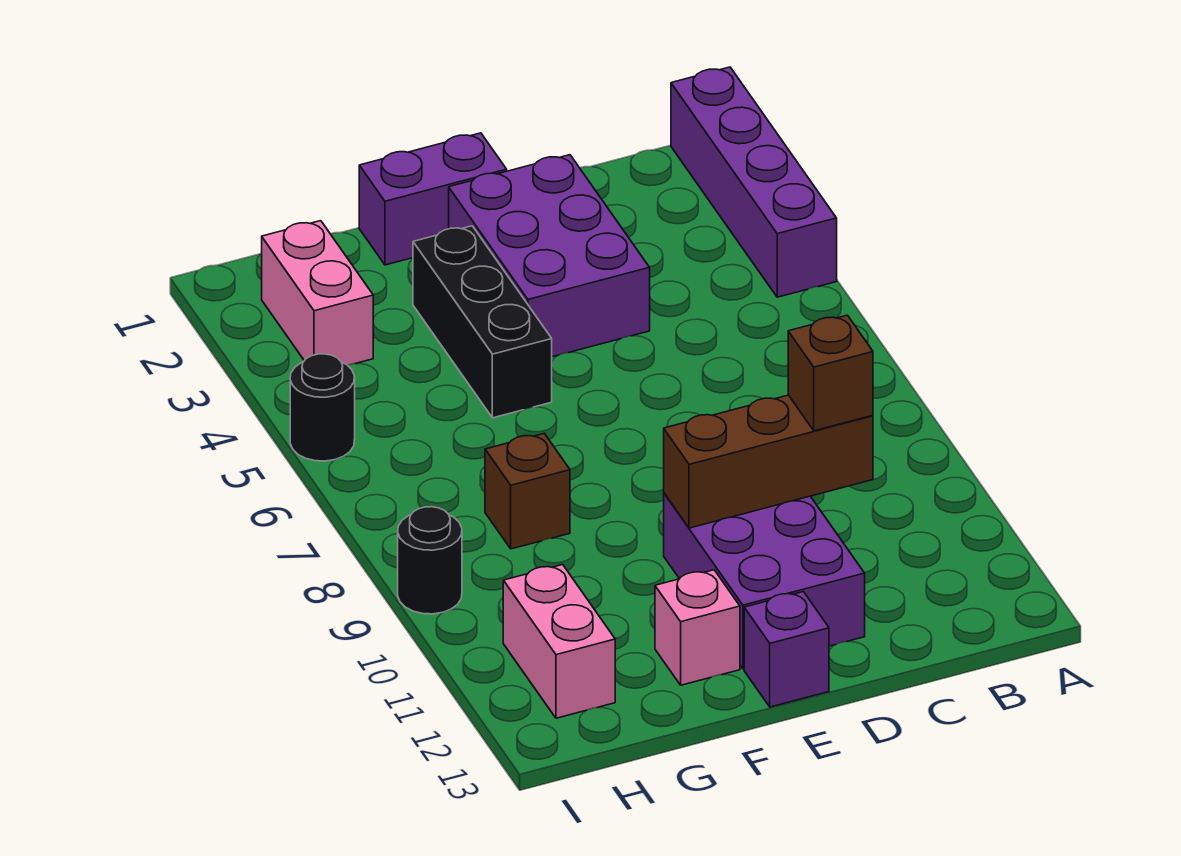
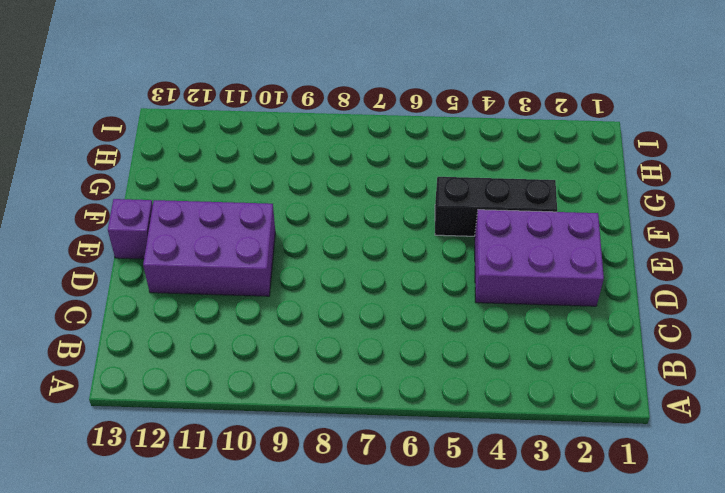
none -> purple 1x4 brick [671,67,837,297]
none -> purple 1x2 brick [359,133,507,265]
none -> pink 1x1 brick [655,570,740,685]

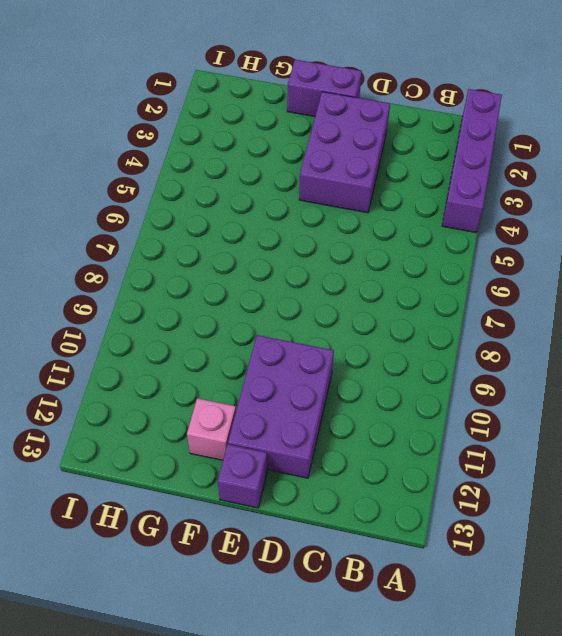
none -> black 1x3 brick [413,226,552,418]
none -> brown 1x1 brick [485,433,570,549]
none -> pink 1x2 brick [262,221,373,365]

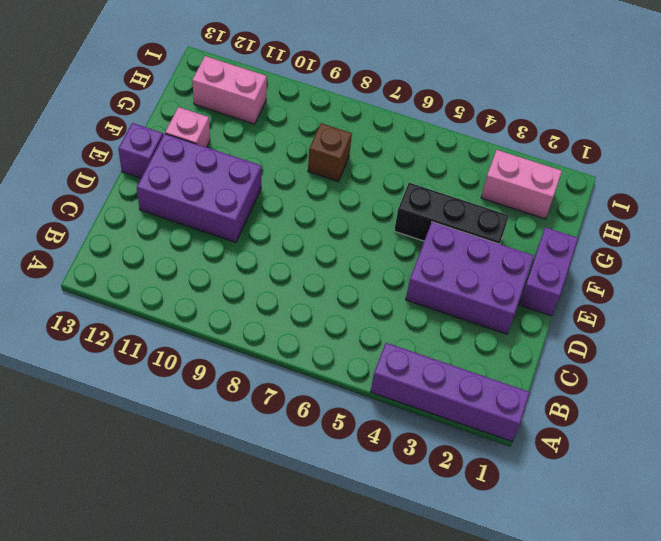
none -> black 1x1 round brick [290,354,355,461]
none -> black 1x1 round brick [398,507,462,614]
none -> brown 1x3 brick [664,395,873,528]

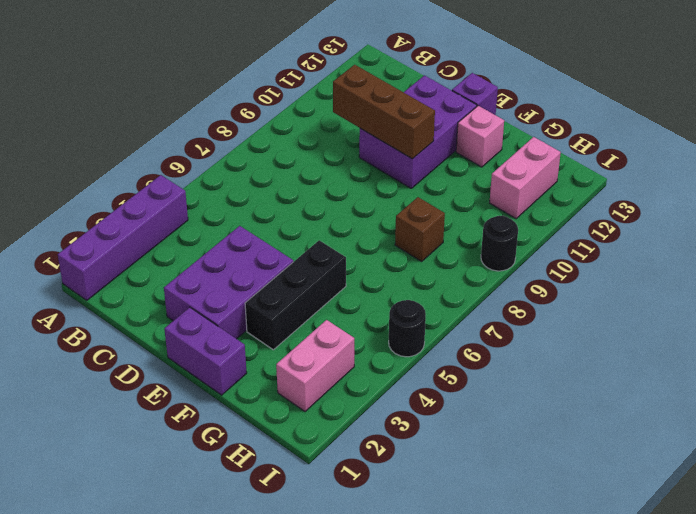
none -> brown 1x1 brick [788,315,873,431]

